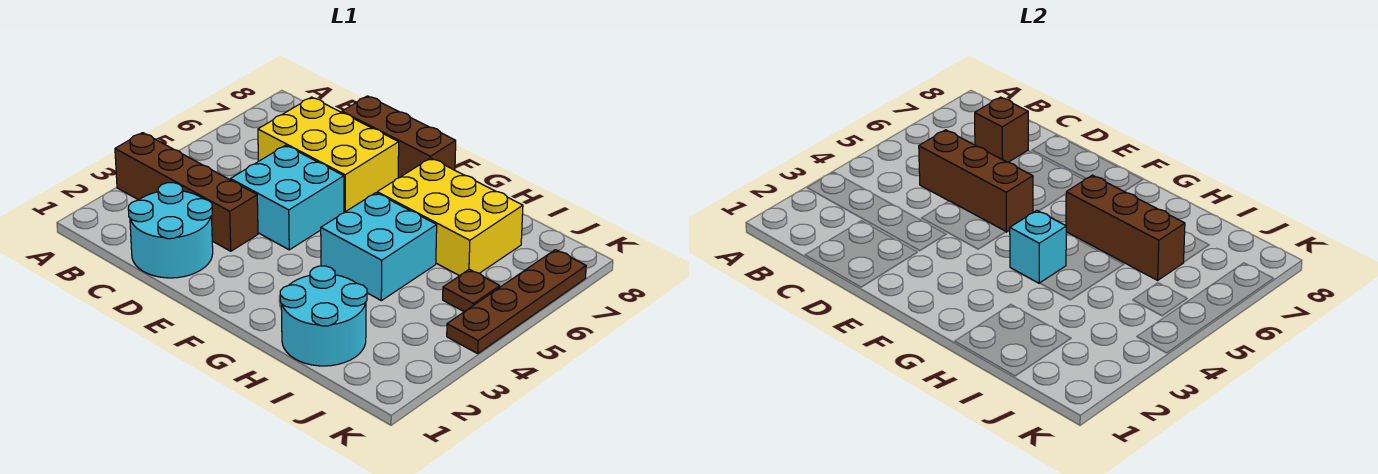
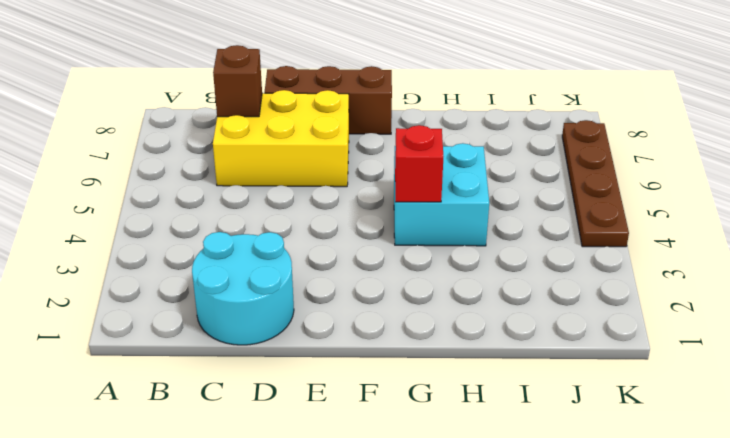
red 1x1 brick [395,125,443,202] -> cyan 1x1 brick [1010,210,1066,283]
none -> brown 1x4 brick [115,133,258,251]
none -> cyan 2x2 brick [230,145,344,250]
none -> yellow 2x3 brick [377,158,523,276]

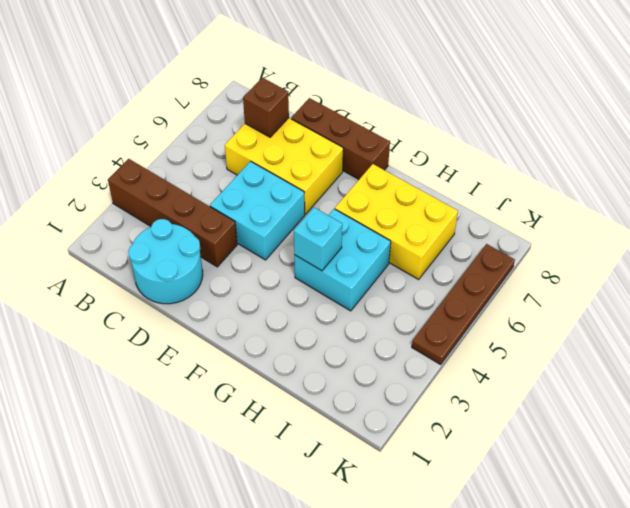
none -> cyan 2x2 round brick [280,266,367,366]
none -> brown 1x1 plate [443,269,500,312]
none -> brown 1x3 brick [919,130,1033,232]

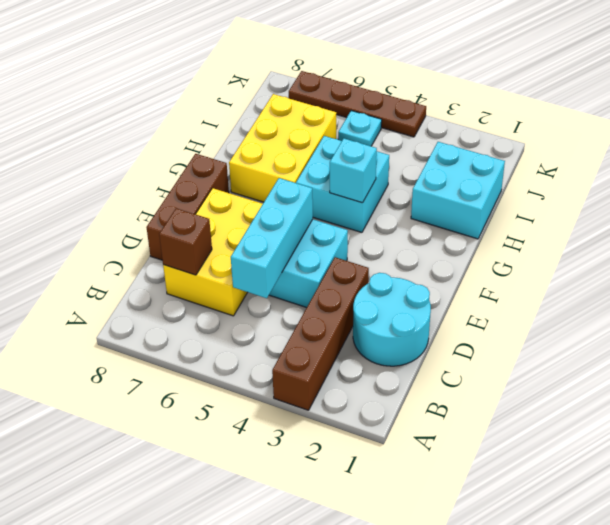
cyan 1x3 brick [231,178,313,298] -> brown 1x3 brick [919,130,1033,232]
cyan 2x2 brick [411,142,505,239] -> cyan 2x2 round brick [280,266,367,366]
cyan 1x1 plate [338,111,382,146] -> brown 1x1 plate [443,269,500,312]
none -> brown 1x3 brick [1066,175,1185,280]

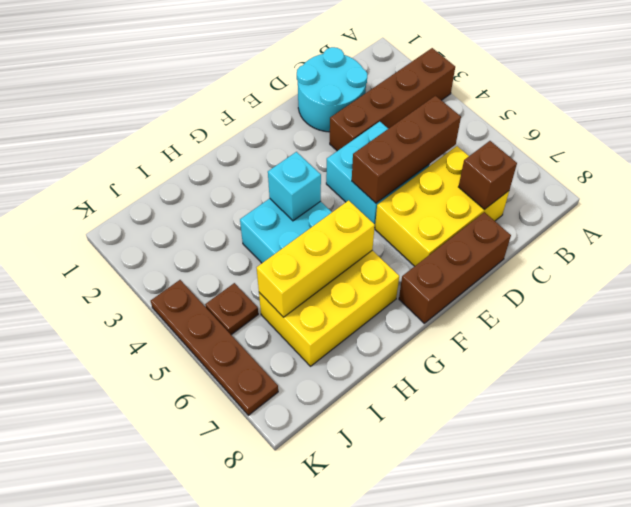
yellow 1x3 brick [257,200,375,317] -> brown 1x3 brick [1066,175,1185,280]
none -> cyan 2x2 round brick [280,266,367,366]

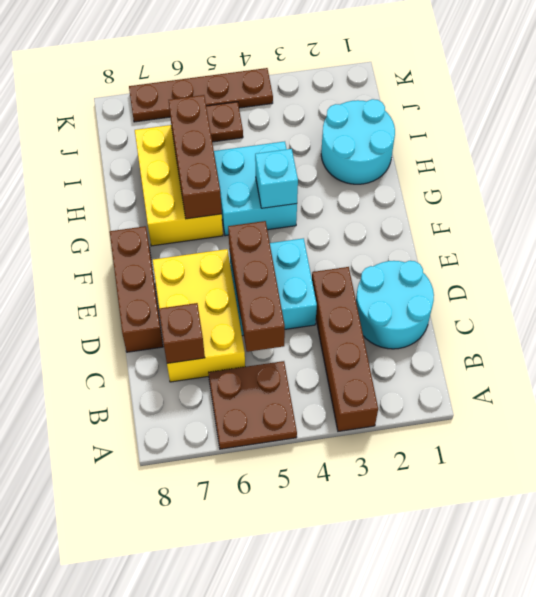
brown 2x2 plate [208,361,297,449] -> none

